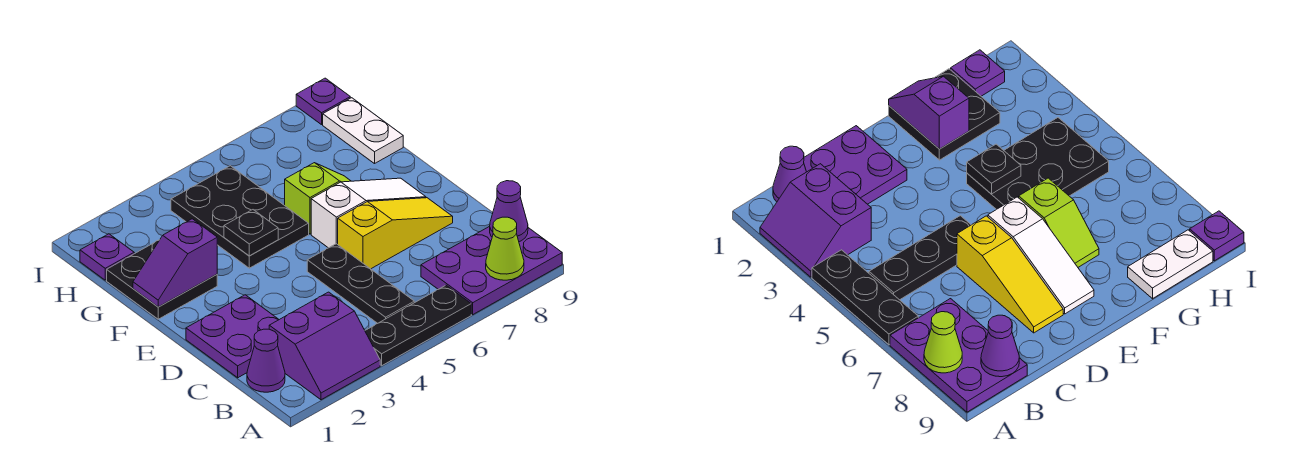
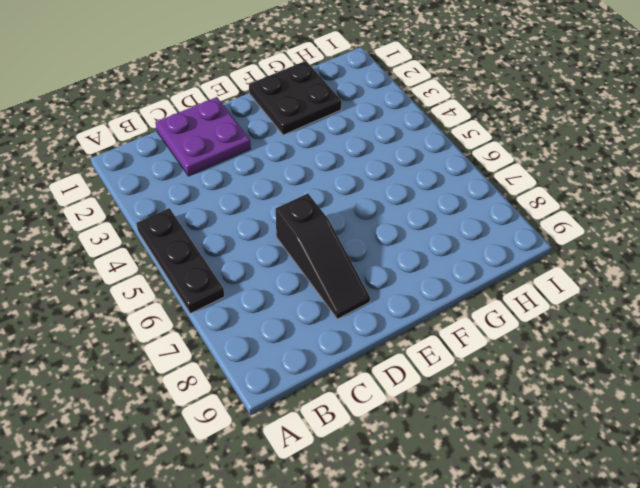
black 1x3 slope [276,194,370,319] -> yellow 1x3 slope [338,198,453,269]
none -> purple 2x2 slope [269,292,380,400]
none -> purple 2x3 plate [421,226,562,314]
none -> purple 1x1 cone [247,329,285,392]

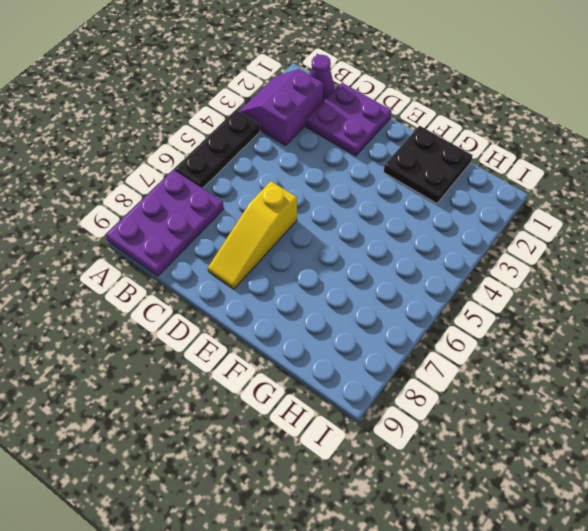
none -> black 1x3 plate [307,244,415,323]
none -> white 1x3 slope [311,178,426,248]
none -> black 2x3 plate [171,166,309,268]

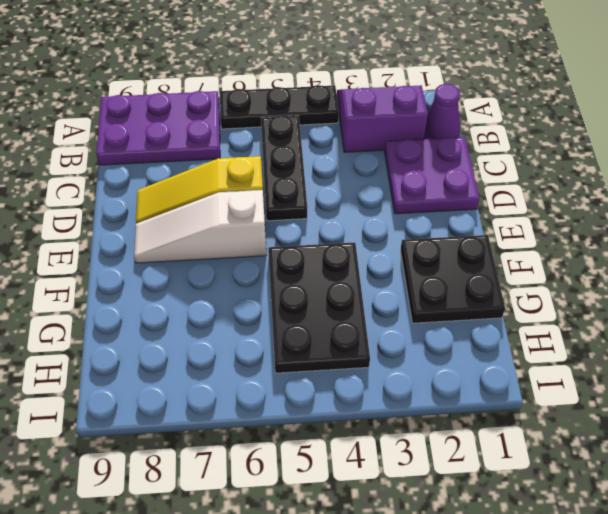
none -> lime 1x2 slope [285,163,350,234]
none -> white 1x2 plate [323,98,403,164]
none -> purple 1x1 plate [80,234,135,280]

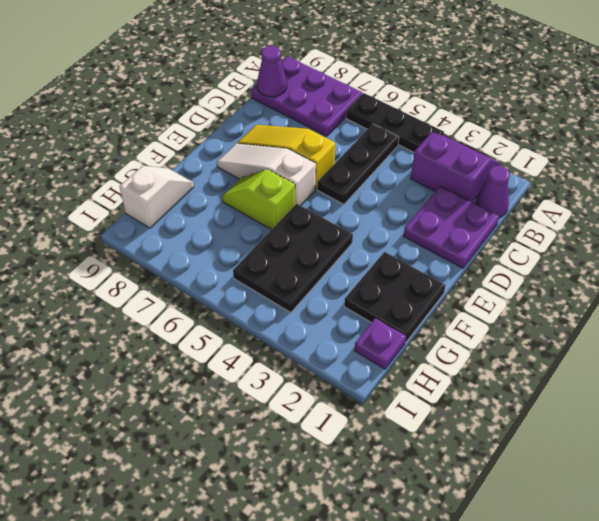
white 1x2 slope [120,166,194,228] -> white 1x2 plate [323,98,403,164]
none -> purple 1x1 plate [296,78,350,125]
none -> lime 1x1 cone [486,217,524,280]
none -> purple 1x2 slope [133,219,217,307]

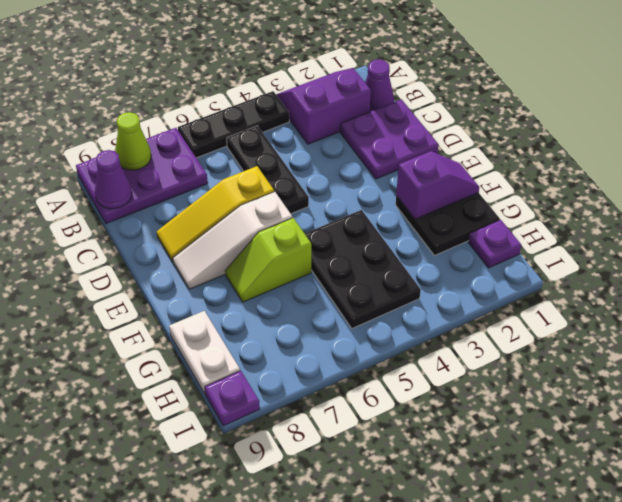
none -> black 1x1 plate [224,210,278,256]

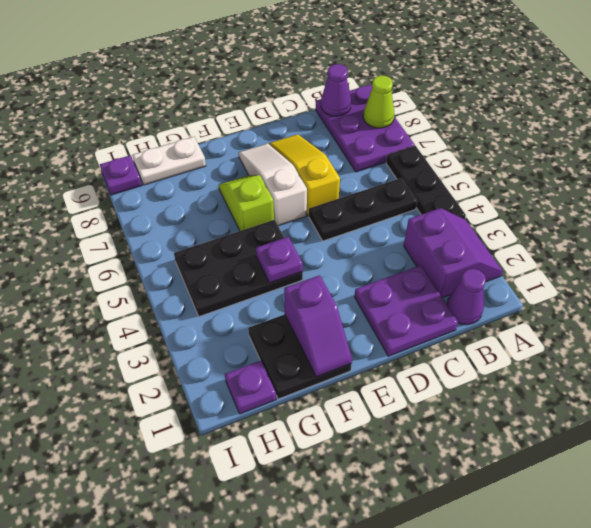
purple 1x1 plate [256,237,303,283] -> black 1x1 plate [224,210,278,256]

